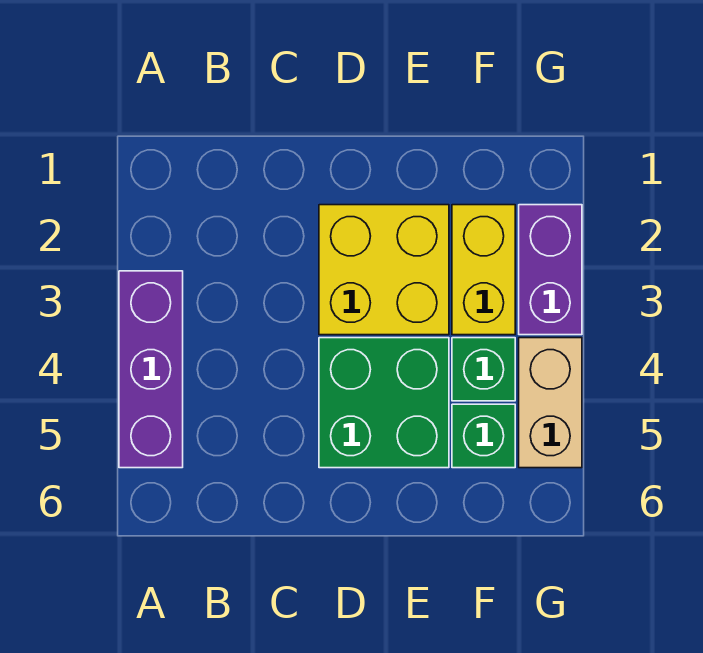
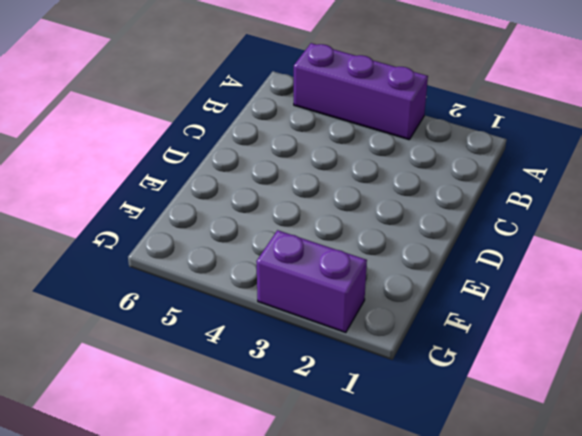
none -> yellow 2x2 brick [319,205,449,335]
none -> green 2x2 brick [319,338,449,468]

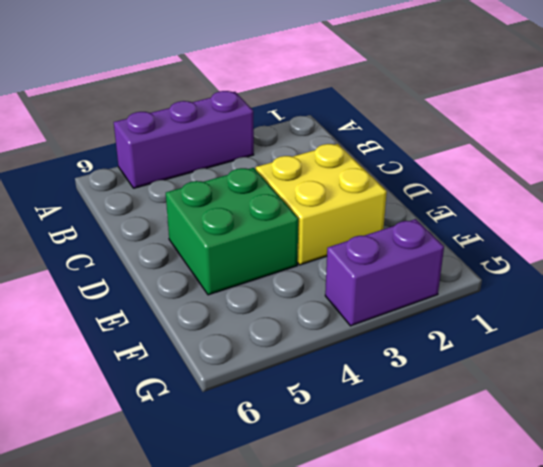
none -> yellow 1x2 brick [452,205,515,335]
none -> green 1x1 brick [452,338,515,401]

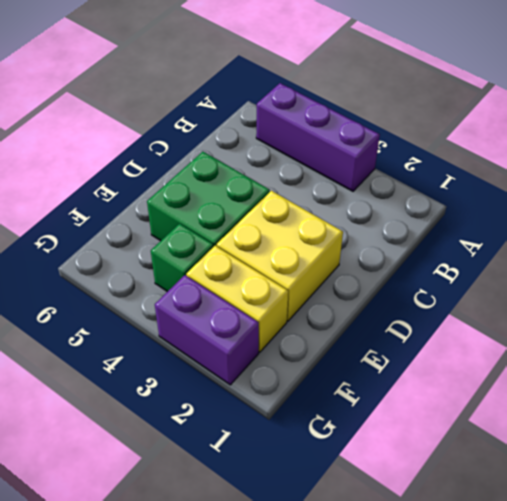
none -> green 1x1 brick [452,404,515,468]
none -> tan 1x2 brick [519,338,582,468]

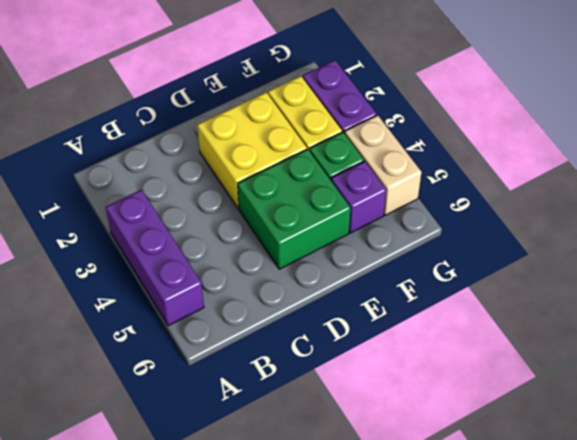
purple 1x1 brick [331,161,386,233] -> green 1x1 brick [452,404,515,468]

